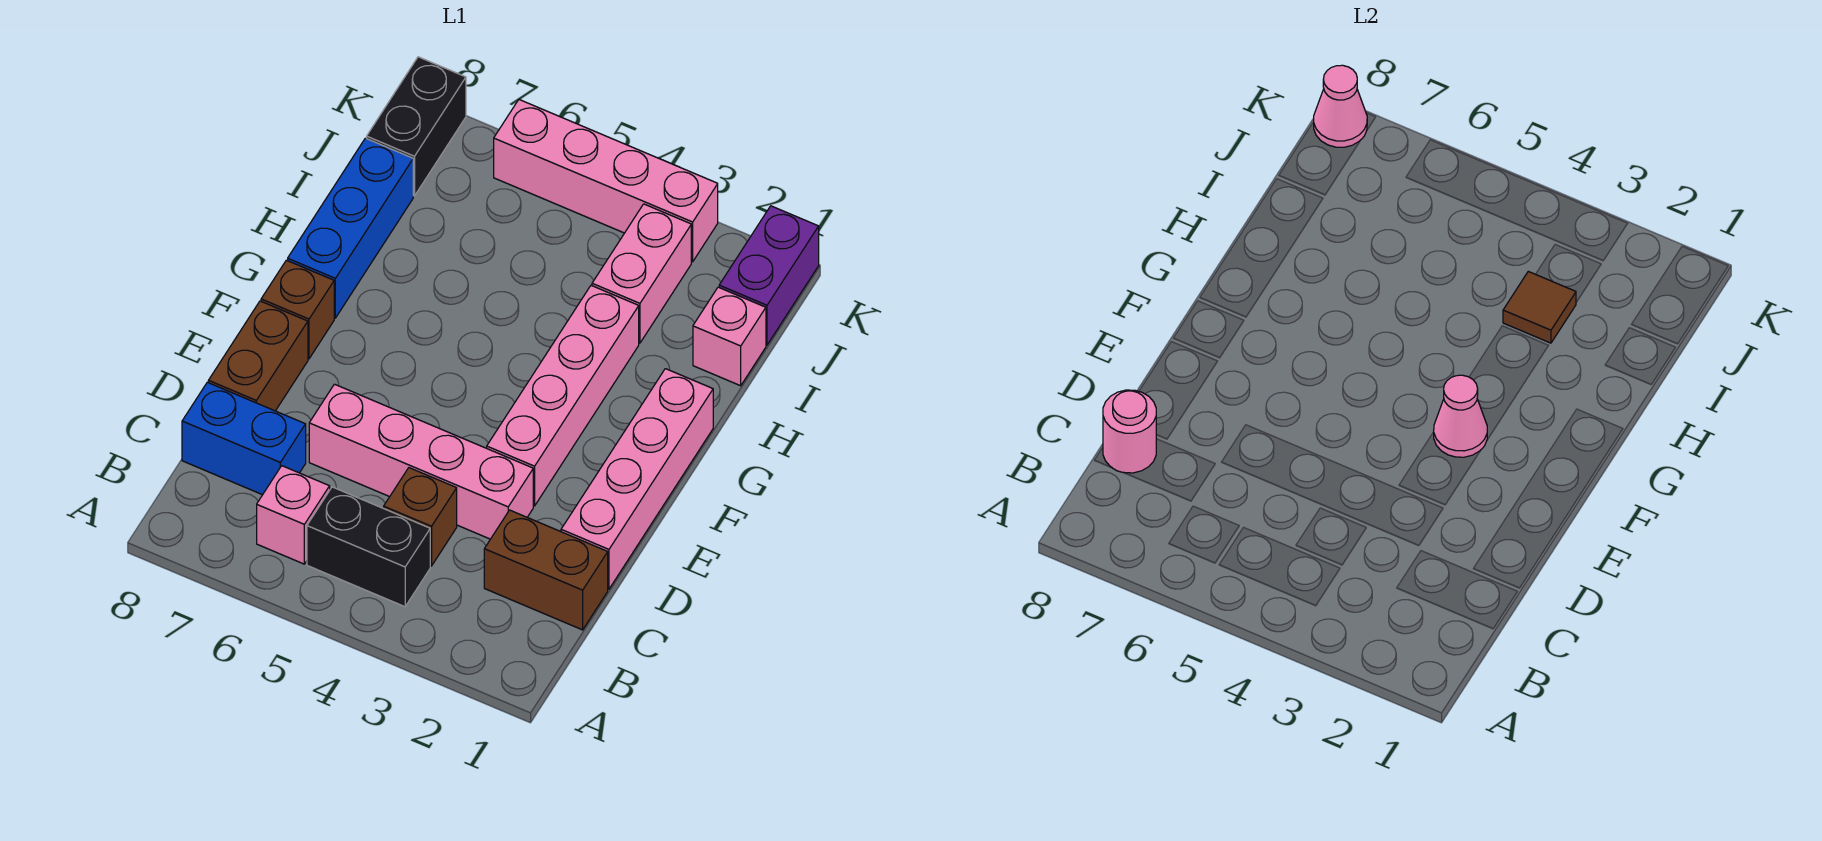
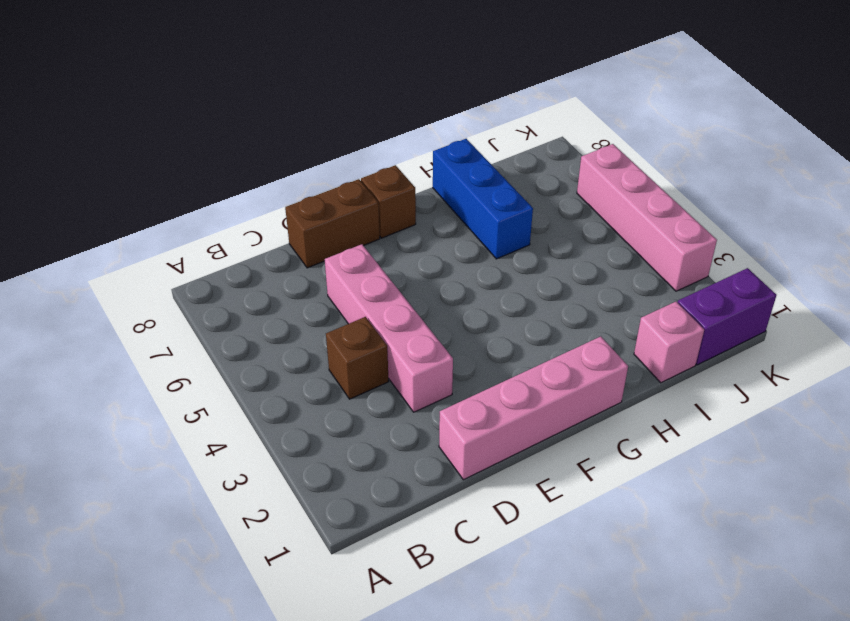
blue 1x3 brick [433,139,533,259] -> blue 1x3 brick turned to [288,138,413,318]
none -> black 1x2 brick [307,487,430,607]
none -> pink 1x1 brick [257,466,330,564]
none -> brown 1x2 brick [484,510,608,630]

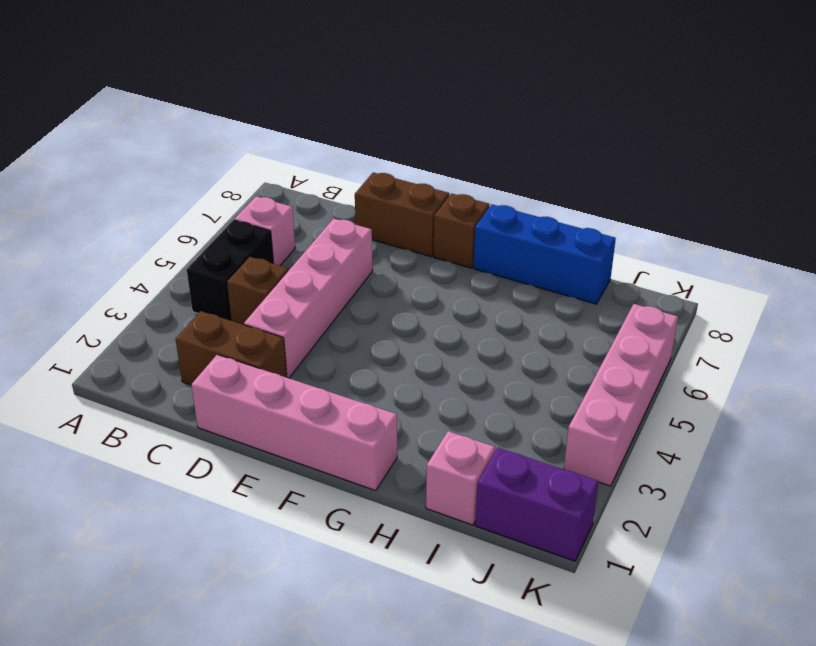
brown 1x2 brick [176,311,287,385] -> brown 1x2 brick turned to [484,510,608,630]
none -> blue 1x2 brick [182,382,306,495]
none -> pink 1x4 brick [487,286,639,506]
none -> pink 1x2 brick [592,204,691,343]

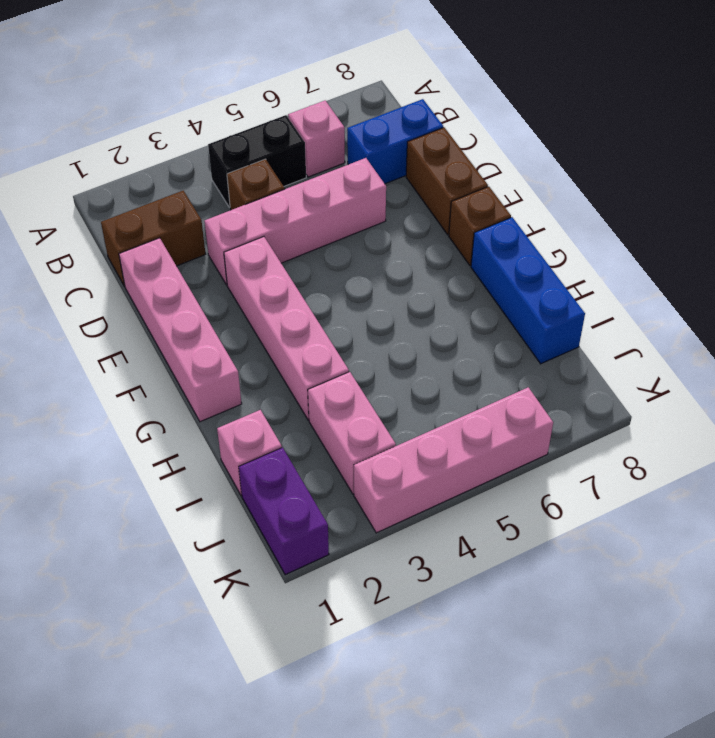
none -> black 1x2 brick [367,57,466,196]
none -> pink 1x1 round brick [1103,390,1156,473]
none -> pink 1x1 cone [1434,375,1487,457]

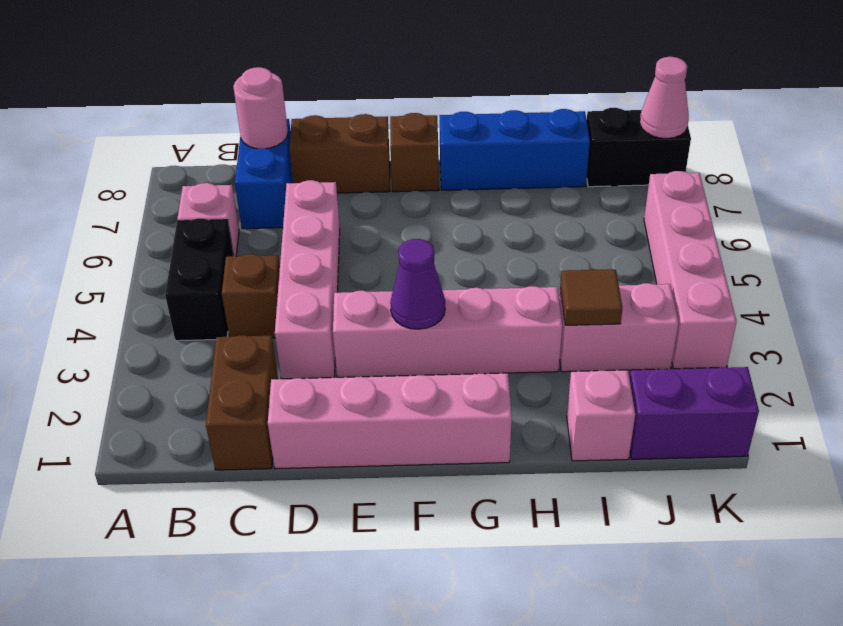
purple 1x1 cone [390,239,445,329] -> pink 1x1 cone [1434,375,1487,457]

